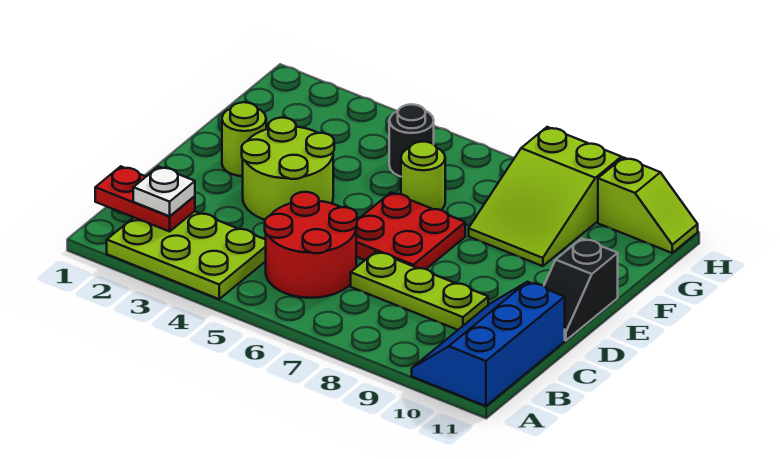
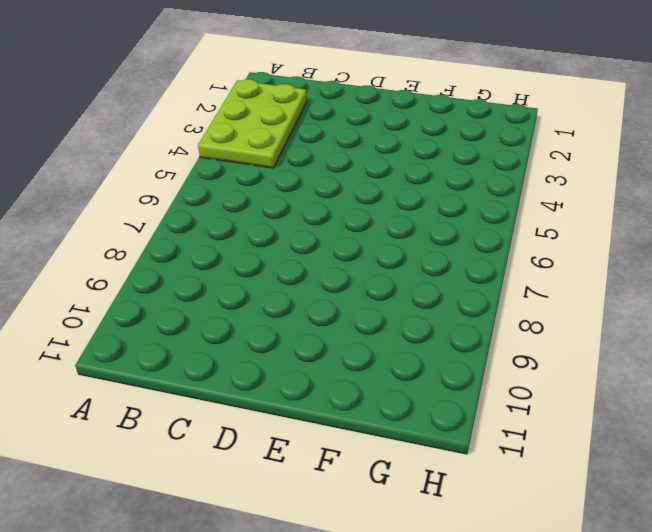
none -> blue 2x3 slope [412,282,565,406]
none -> red 2x2 round brick [265,192,357,298]
none -> lime 1x3 plate [351,252,488,330]

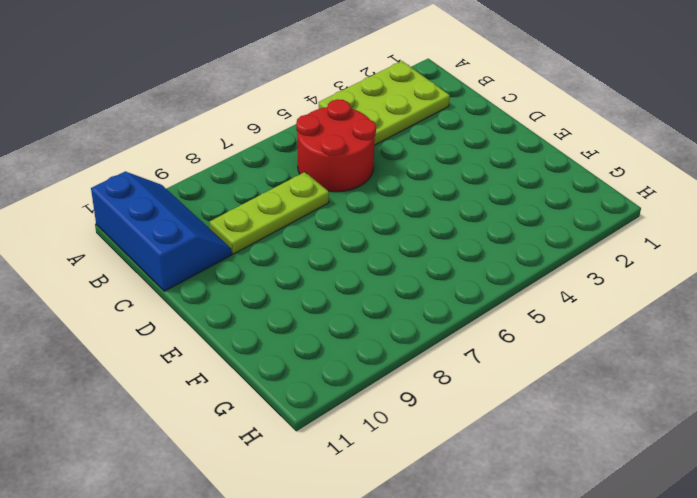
none -> lime 2x2 round brick [242,118,334,220]
none -> red 2x2 plate [356,192,465,269]
none -> black 1x2 slope [544,238,618,341]

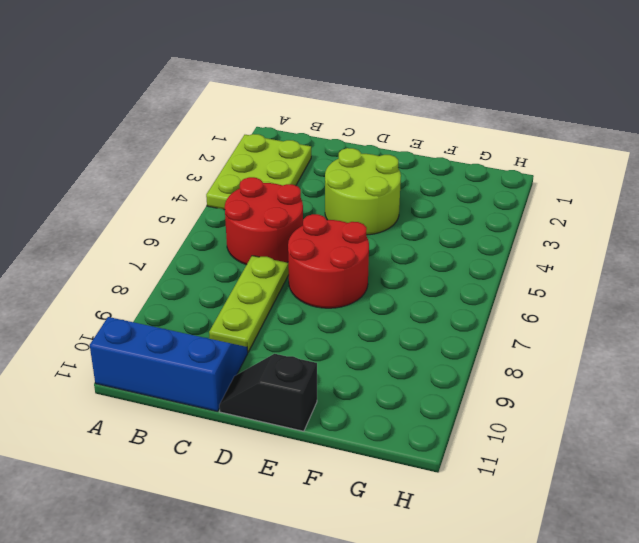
red 2x2 round brick [288,214,369,308] -> red 2x2 plate [356,192,465,269]
none -> lime 1x1 round brick [222,102,266,176]
none -> lime 1x1 round brick [401,142,445,210]
none -> lime 2x3 slope [469,127,621,266]

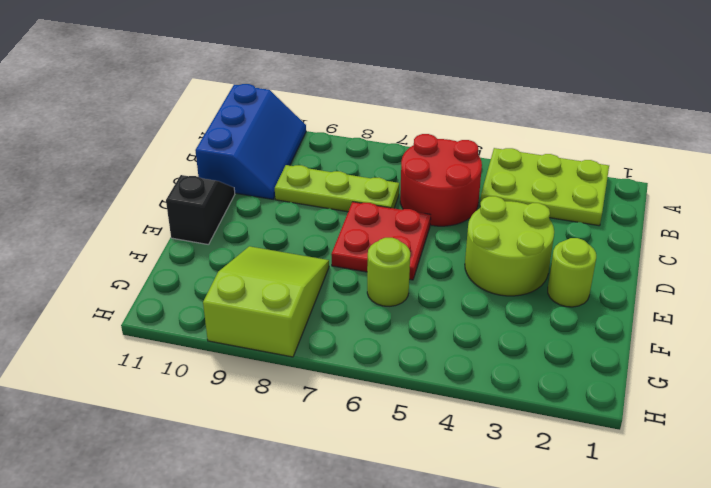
none -> black 1x1 round brick [389,104,434,177]
none -> lime 1x2 slope [598,157,698,253]
none -> red 1x2 plate [95,166,195,232]

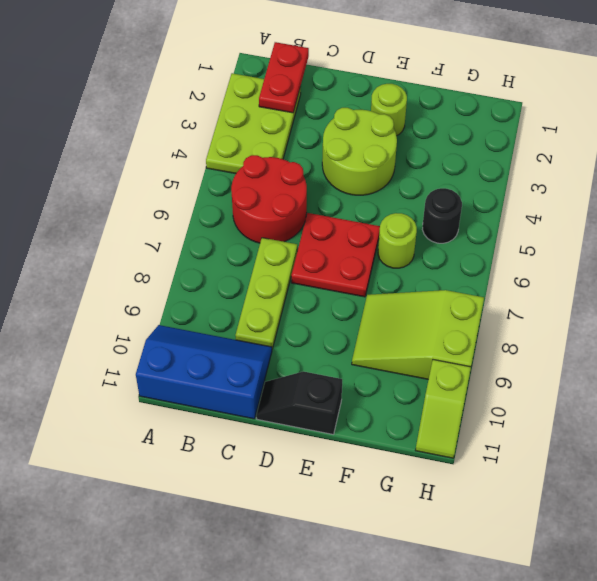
none -> white 1x1 plate [133,167,195,216]

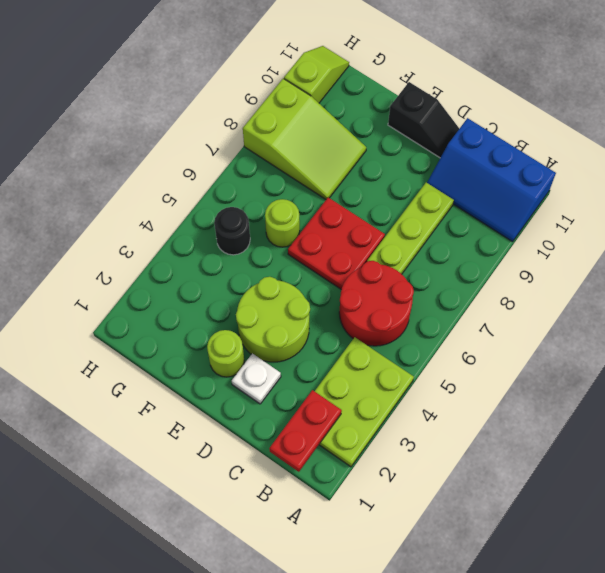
white 1x1 plate [232,353,281,404] -> white 1x1 plate moved to [133,167,195,216]

